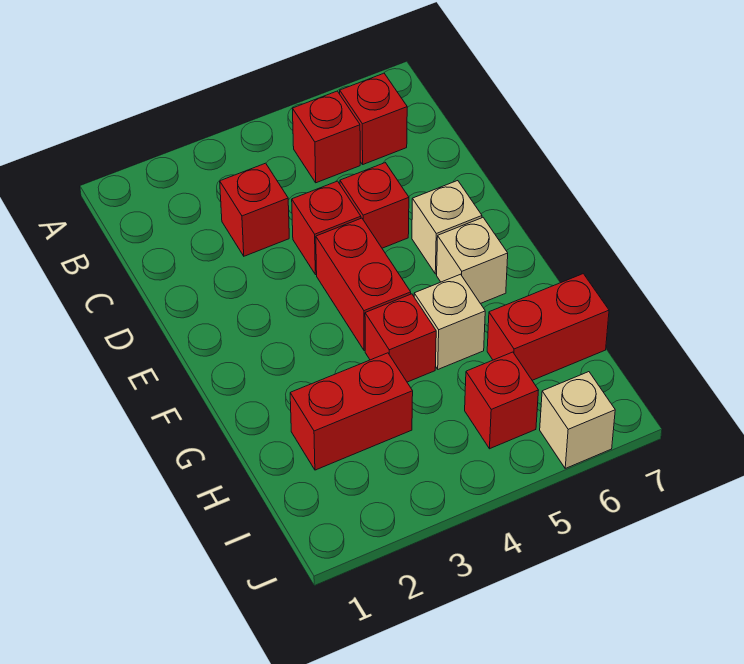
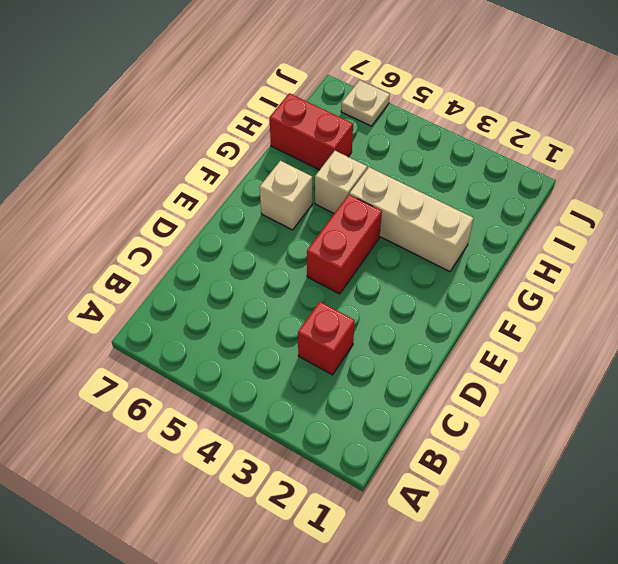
tan 1x3 brick [349,167,473,272] -> red 1x1 brick [365,294,436,382]
tan 1x1 plate [341,80,390,126] -> tan 1x1 brick [540,372,615,468]
none -> red 1x1 brick [292,91,360,183]
none -> red 1x1 brick [340,73,407,164]
none -> red 1x1 brick [292,181,361,275]

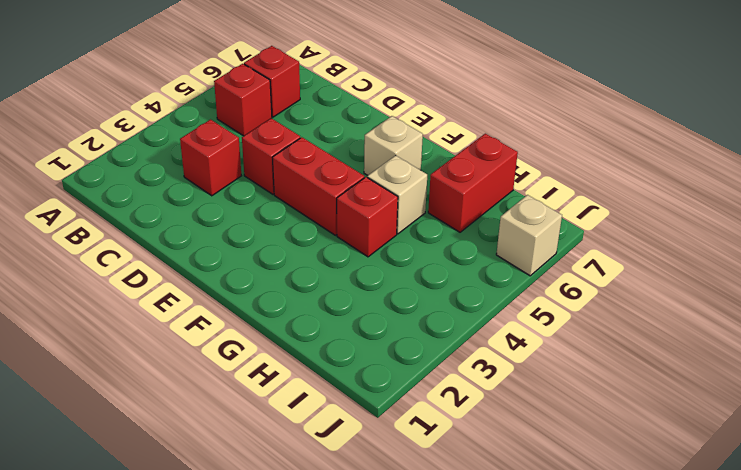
none -> red 1x1 brick [340,163,409,248]
none -> tan 1x1 brick [412,181,482,274]
none -> red 1x2 brick [290,353,413,470]

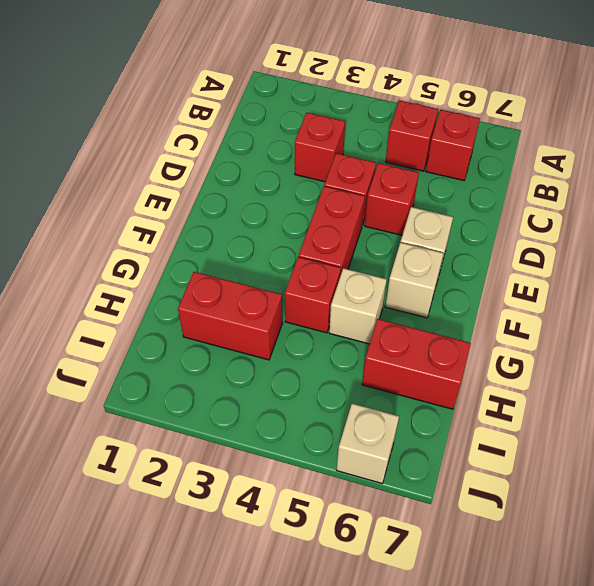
none -> red 1x1 brick [465,352,539,449]

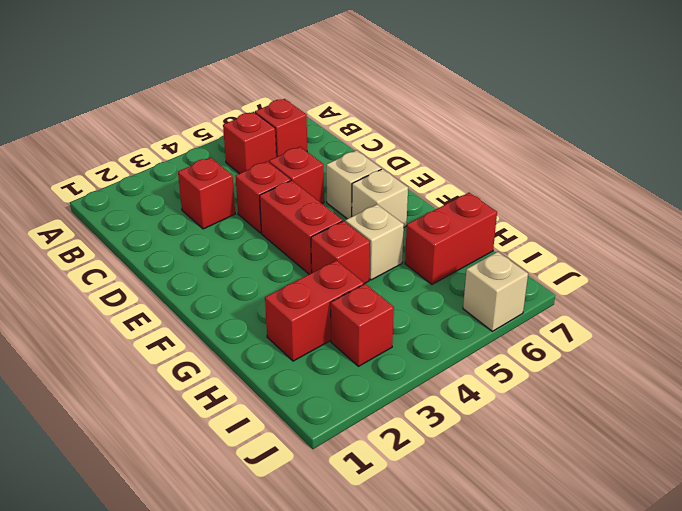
red 1x1 brick [331,284,394,366] -> red 1x1 brick moved to [465,352,539,449]

